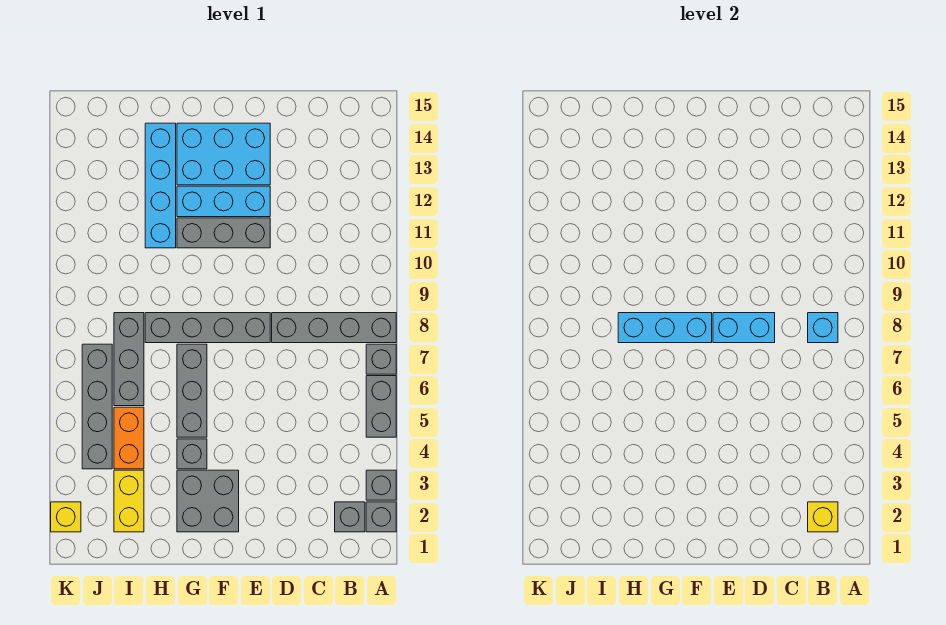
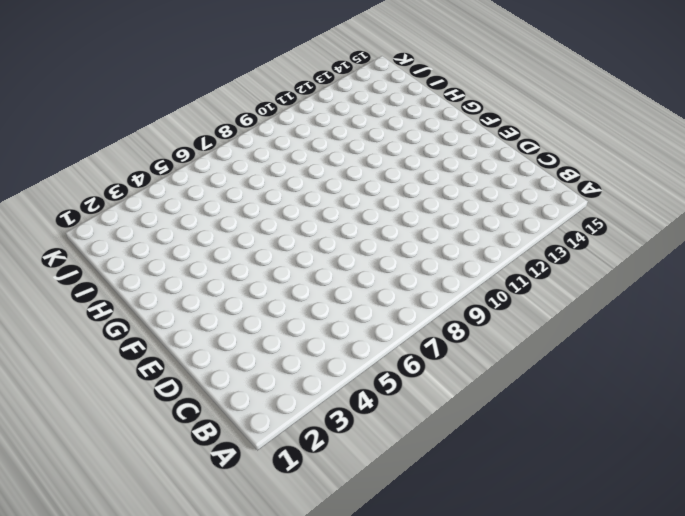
none -> grey 1x1 brick [366,502,396,532]
none -> grey 1x1 brick [366,470,396,500]
none -> grey 1x2 brick [366,376,396,437]

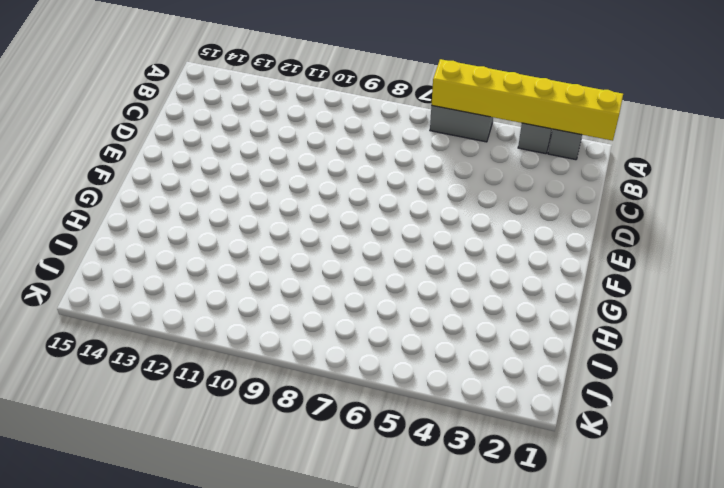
yellow 1x6 brick [431,59,623,141] -> none
none -> grey 1x1 brick [366,344,396,374]
none -> grey 1x4 brick [272,313,396,343]
none -> grey 1x1 brick [335,502,365,532]

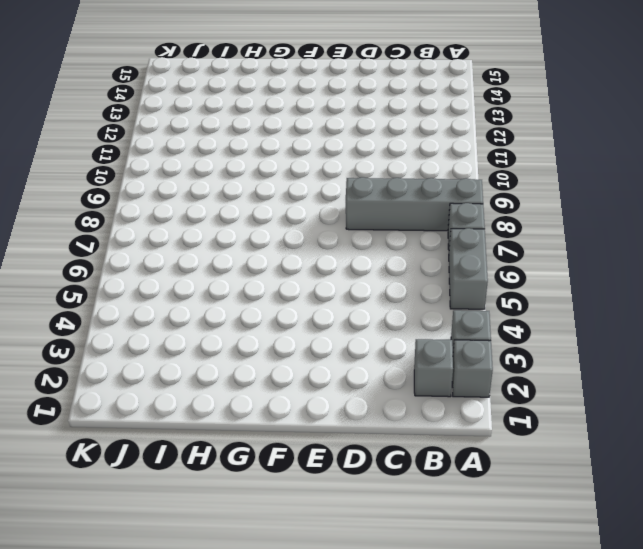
none -> grey 1x4 brick [145,313,270,343]
none -> grey 1x3 brick [177,218,270,248]
none -> cyan 1x3 brick [177,186,270,217]

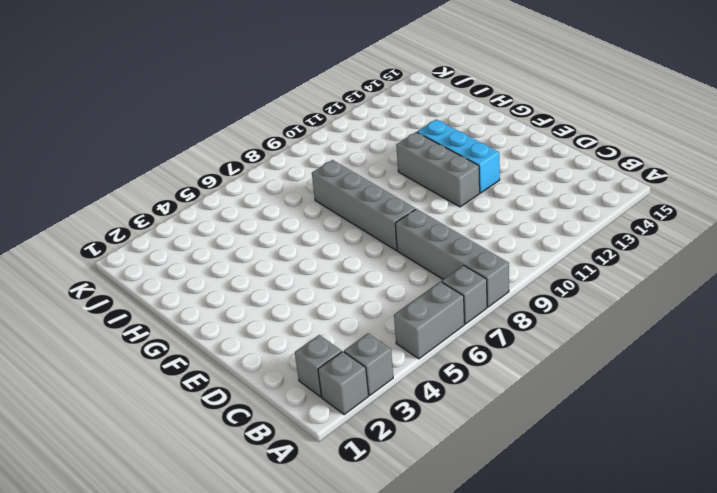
none -> cyan 2x3 brick [177,123,270,185]
none -> grey 2x2 brick [177,470,239,532]
none -> grey 1x1 brick [177,439,207,469]

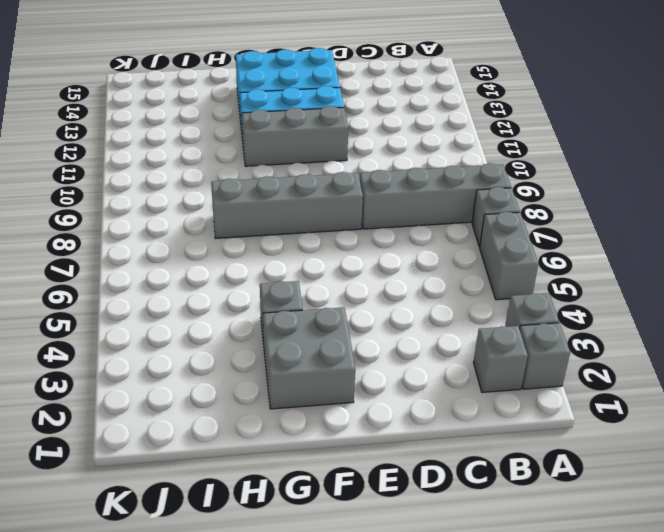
none -> grey 1x3 brick [177,344,207,437]
none -> cyan 1x4 brick [145,123,176,248]
none -> yellow 1x2 brick [114,470,144,532]

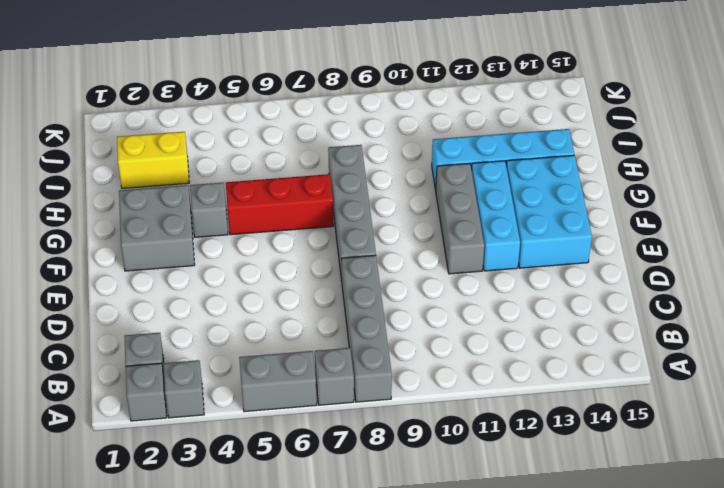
red 1x3 brick [226,174,333,235] -> grey 1x3 brick [177,344,207,437]
none -> orange 1x2 brick [114,407,144,469]
none -> grey 1x3 brick [114,313,144,406]
none -> grey 1x4 brick [82,344,112,469]

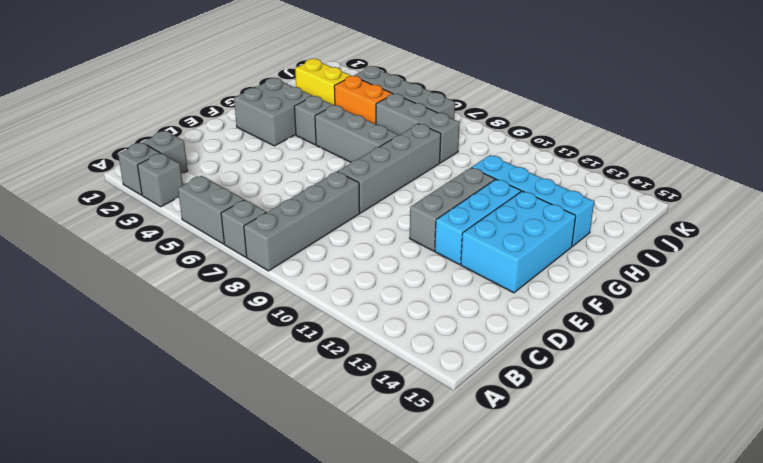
none -> yellow 1x1 brick [51,502,81,532]
none -> yellow 1x1 brick [808,502,838,532]
none -> cyan 1x1 brick [808,313,838,343]

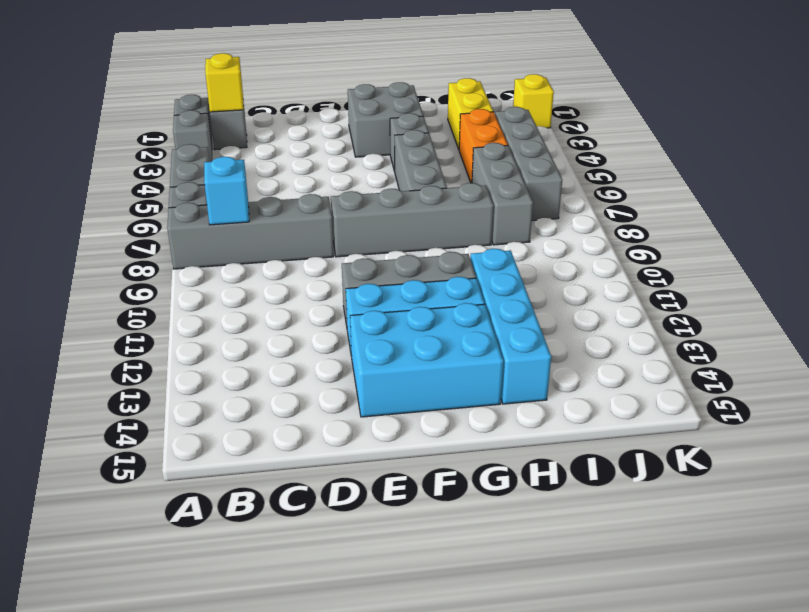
none -> cyan 1x2 brick [713,313,775,343]
none -> cyan 1x3 brick [618,313,712,343]

